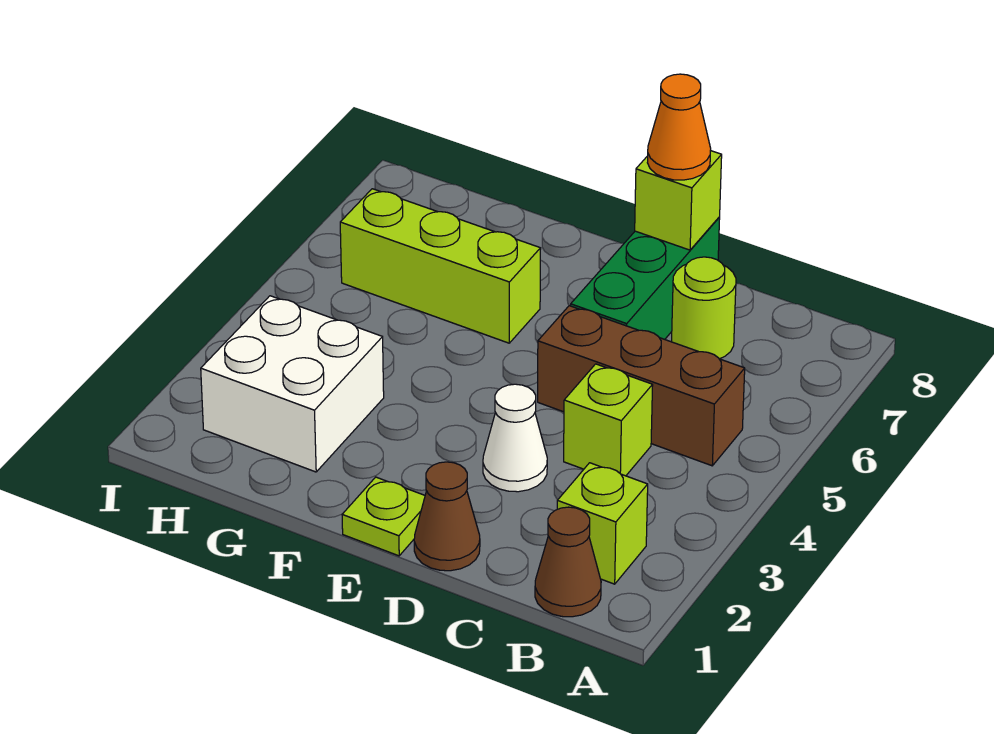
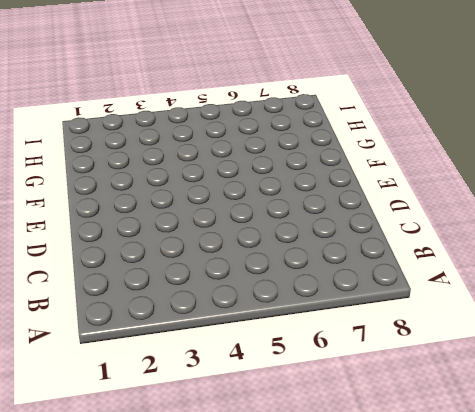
none -> brown 1x1 cone [535,507,601,617]
none -> lime 1x1 brick [557,463,648,584]
none -> brown 1x3 brick [538,306,745,466]

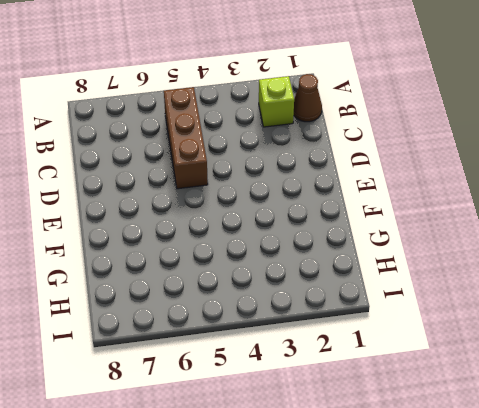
none -> lime 1x1 brick [564,364,653,476]
none -> lime 1x1 round brick [672,257,736,359]
none -> brown 1x1 cone [414,462,480,571]

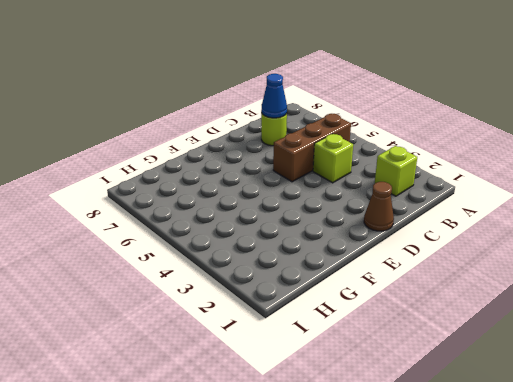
blue 1x1 cone [261,74,287,118] -> none
none -> brown 1x1 cone [535,507,601,617]
none -> white 1x1 cone [483,384,547,492]
none -> green 1x3 brick [571,217,720,339]

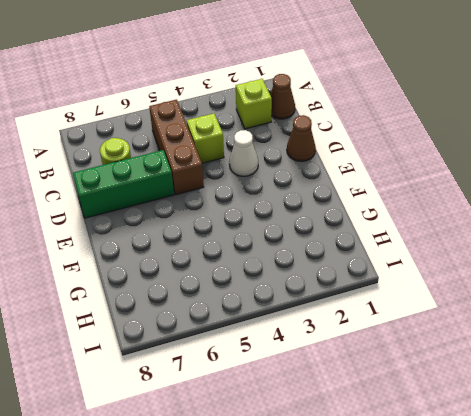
none -> lime 1x1 plate [342,477,425,556]
none -> lime 1x3 brick [340,189,541,343]
none -> white 2x2 brick [201,296,384,472]

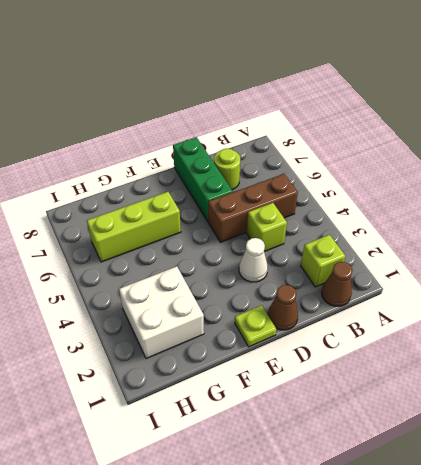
none -> lime 1x1 brick [635,151,722,250]
none -> orange 1x1 cone [647,74,711,180]

